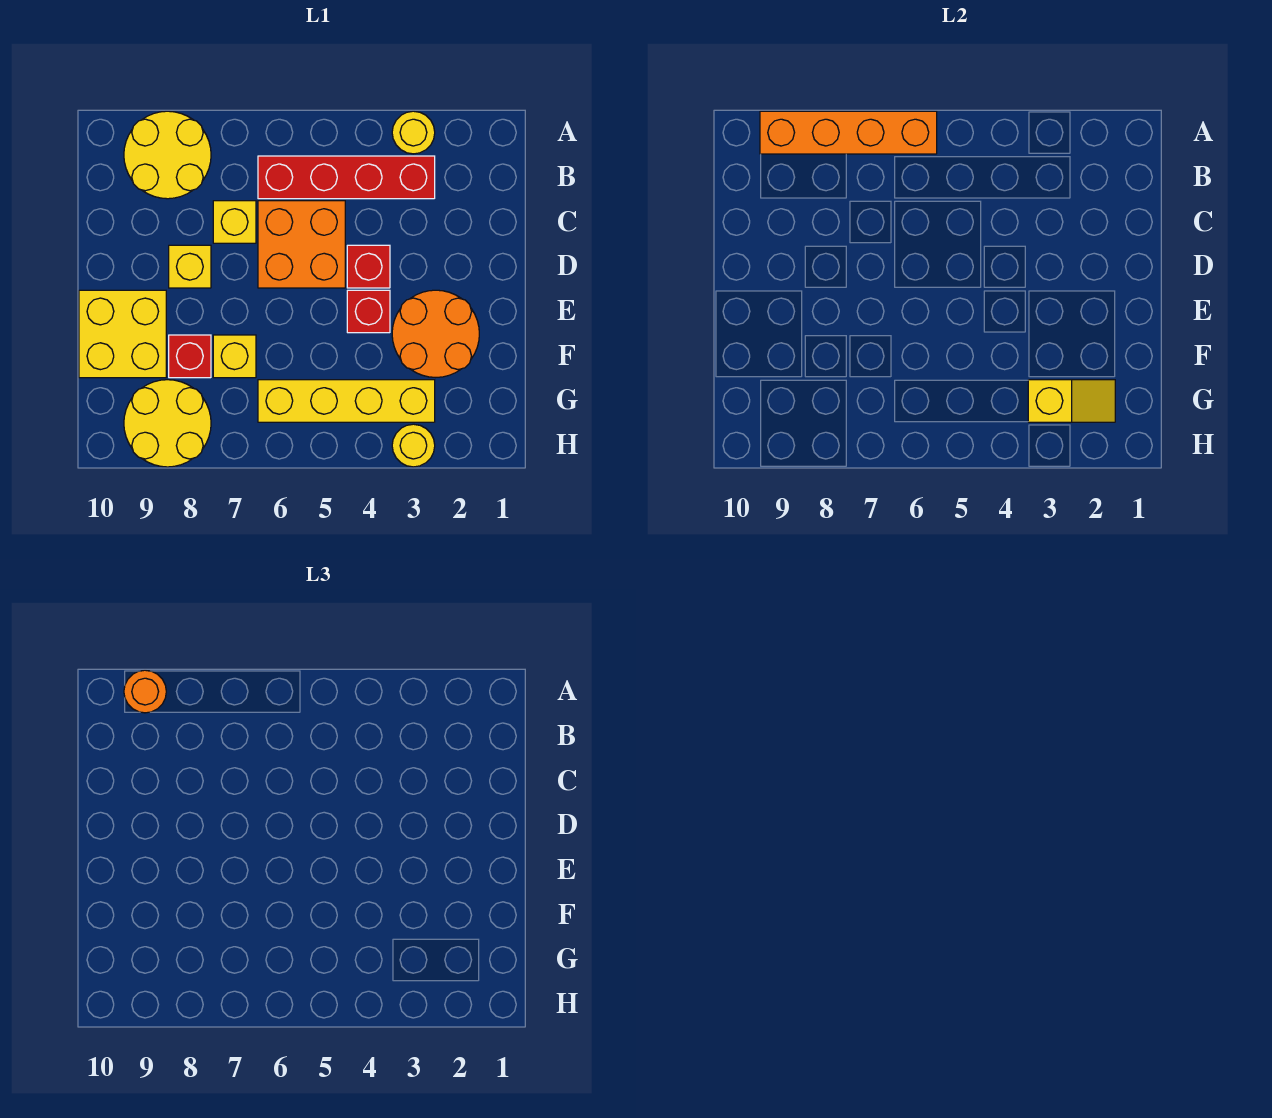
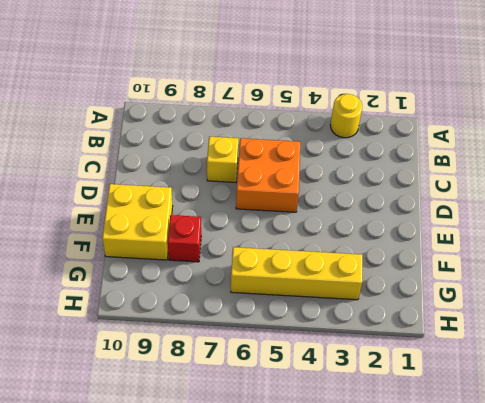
none -> yellow 2x2 round brick [124,111,211,199]
none -> red 1x4 brick [258,156,435,199]
none -> red 1x1 brick [347,245,390,288]

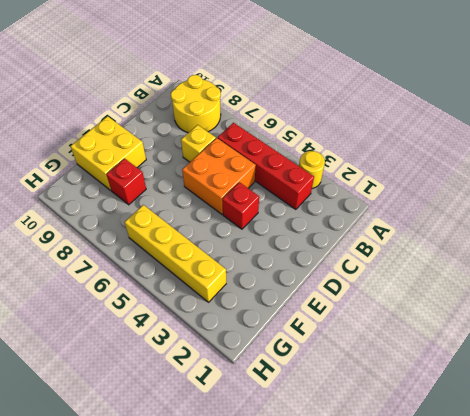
none -> yellow 1x1 brick [169,245,211,288]
none -> orange 2x2 round brick [392,290,479,377]
none -> red 1x1 brick [347,290,390,333]

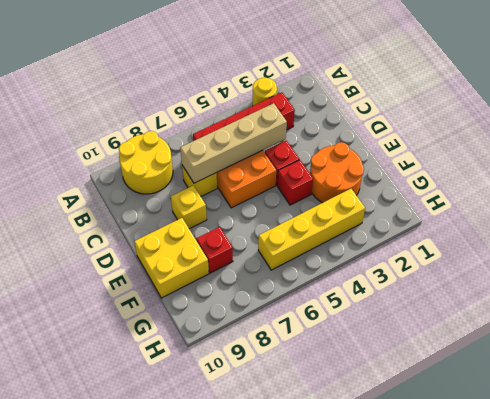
tan 1x4 brick [180,103,287,183] -> none
none -> yellow 1x1 brick [213,335,256,378]
none -> yellow 2x2 round brick [124,380,211,467]
none -> yellow 1x1 round brick [392,424,435,467]

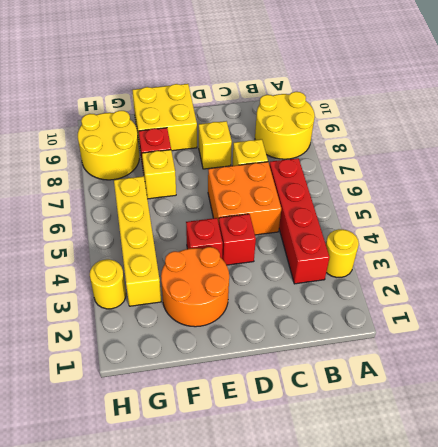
none -> orange 1x4 brick [760,111,937,154]
none -> yellow 1x2 slope [1028,380,1115,422]
none -> orange 1x1 round brick [124,670,166,713]

